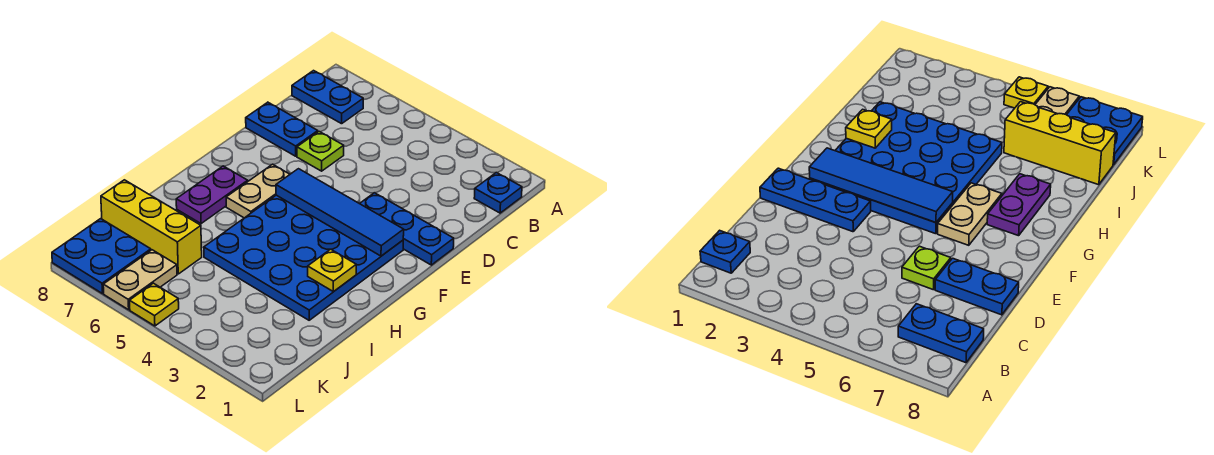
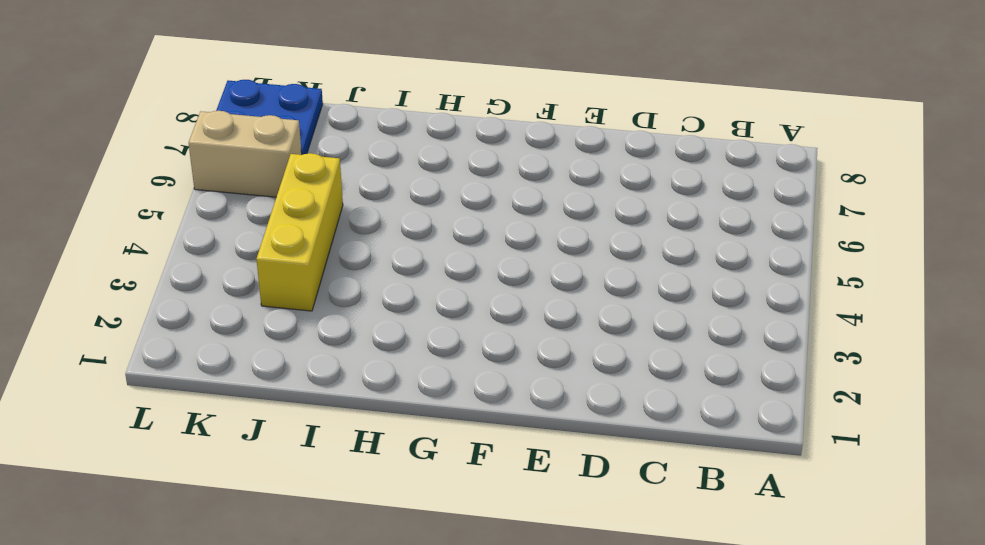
yellow 1x3 brick [256,153,343,311] -> yellow 1x3 brick moved to [101,180,202,274]
tan 1x2 brick [189,111,302,197] -> tan 1x2 plate [103,250,177,310]
none -> blue 1x1 plate [474,173,522,213]
none -> blue 1x2 plate [292,71,363,124]
none -> lime 1x1 plate [297,132,344,171]

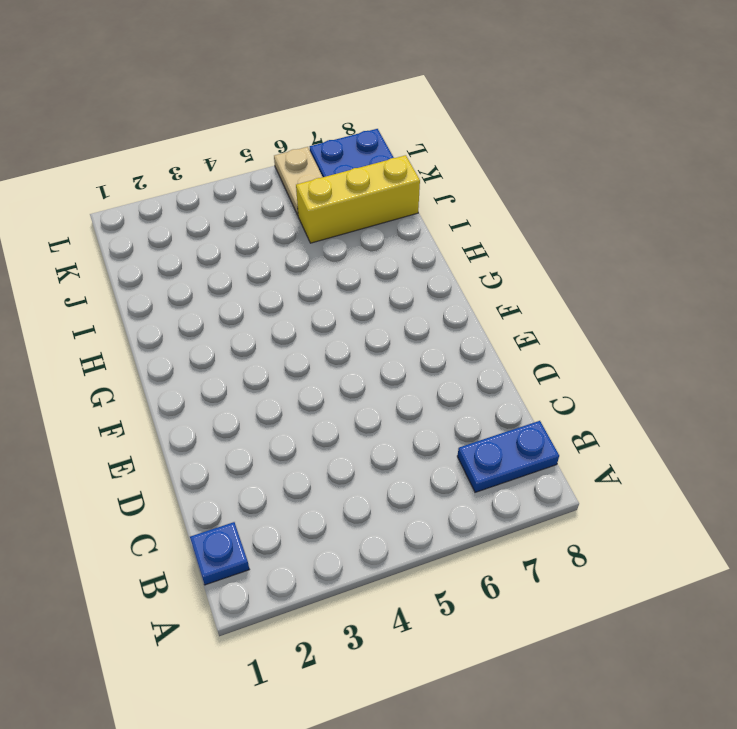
none -> lime 1x1 plate [297,132,344,171]
none -> blue 1x2 plate [246,102,318,156]
none -> blue 1x3 plate [360,193,454,265]

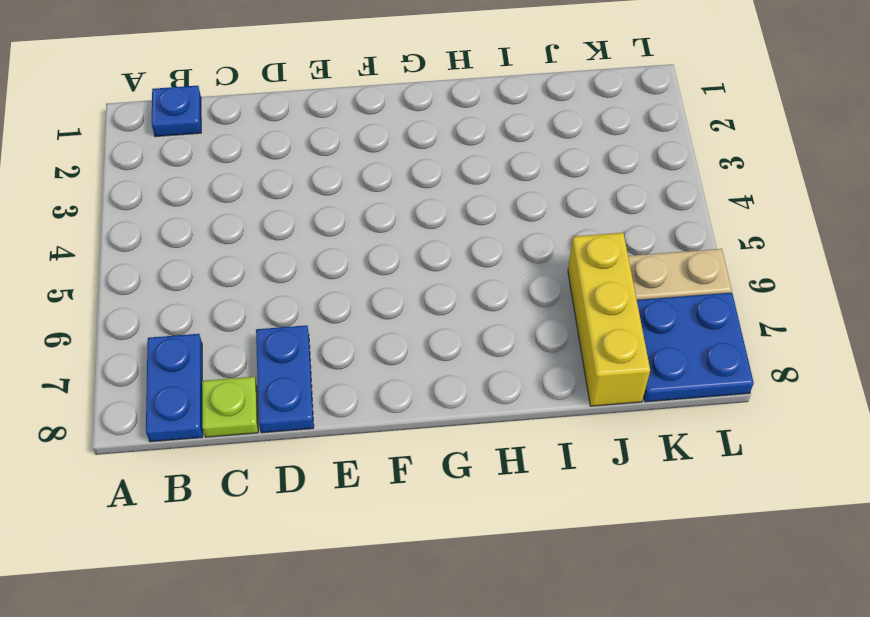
lime 1x1 plate [202,377,258,437] -> lime 1x1 plate moved to [297,132,344,171]
none -> blue 1x3 plate [360,193,454,265]
none -> blue 4x4 plate [204,195,403,320]
none -> tan 1x2 plate [226,164,290,218]

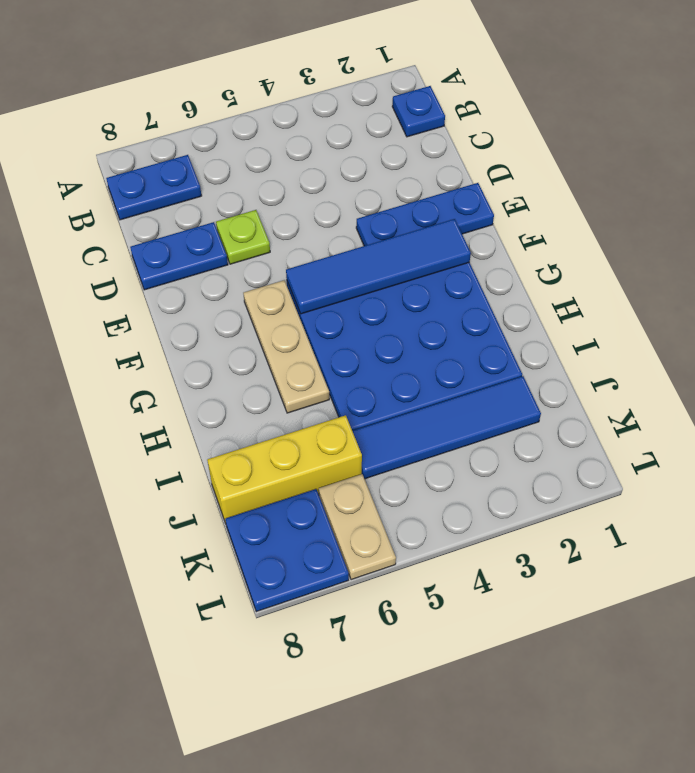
tan 1x3 plate [243,280,329,413] -> tan 1x2 plate [226,164,290,218]
blue 1x4 tile [353,376,541,479] -> none
none -> purple 1x2 plate [176,166,248,224]
none -> yellow 1x1 plate [130,283,179,326]
none -> yellow 1x1 plate [308,249,356,292]

